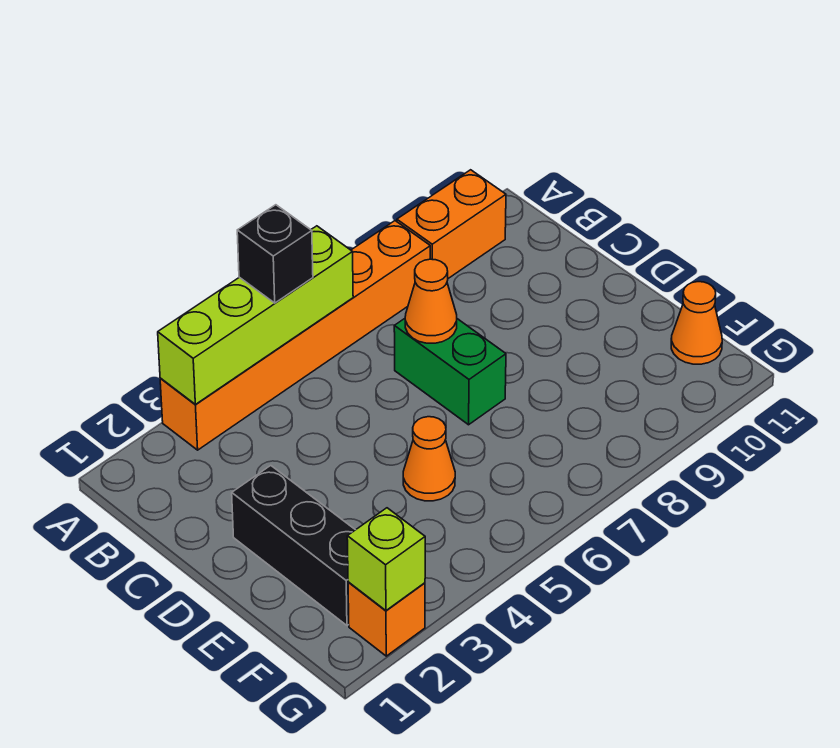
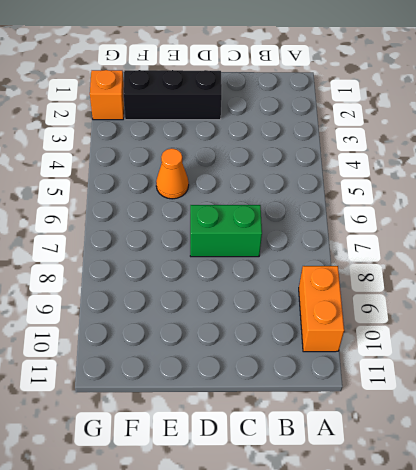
none -> orange 1x6 brick [160,221,430,450]
none -> orange 1x1 cone [671,282,722,364]

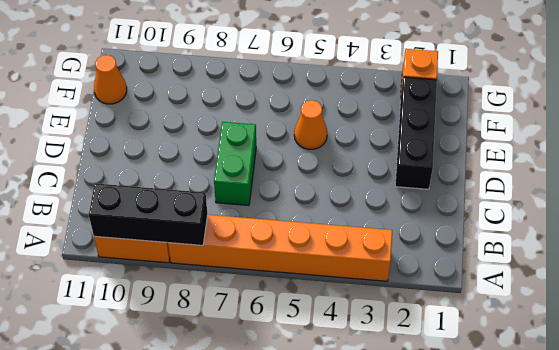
black 1x3 brick [89,183,208,245] -> none
none -> lime 1x4 brick [158,226,353,404]
none -> orange 1x1 cone [405,259,457,343]

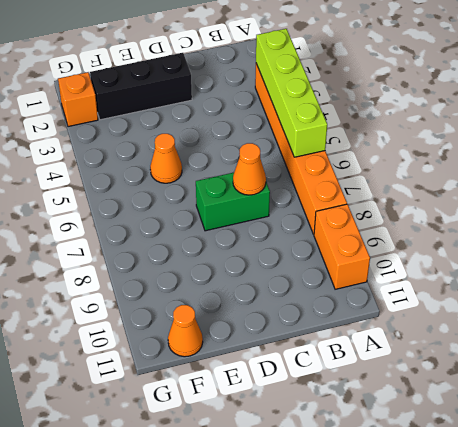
none -> lime 1x1 brick [347,508,425,610]
none -> black 1x1 brick [237,205,313,303]

